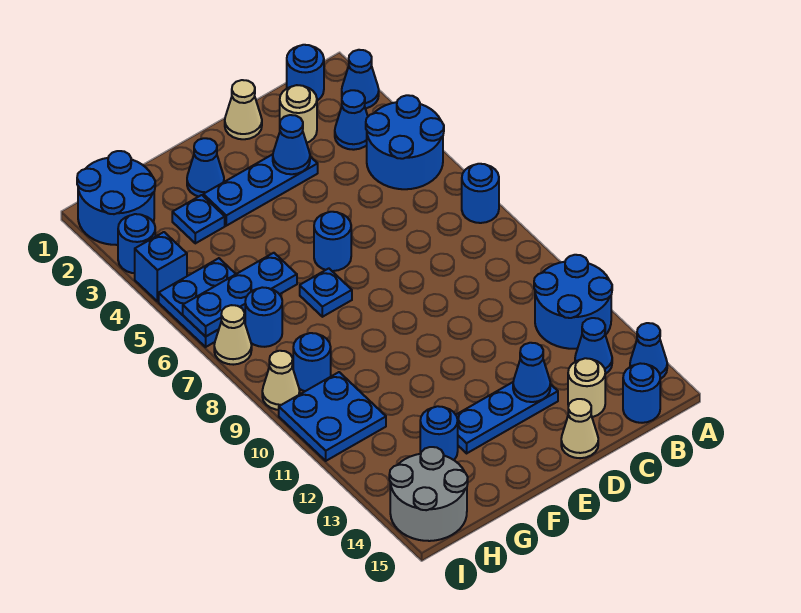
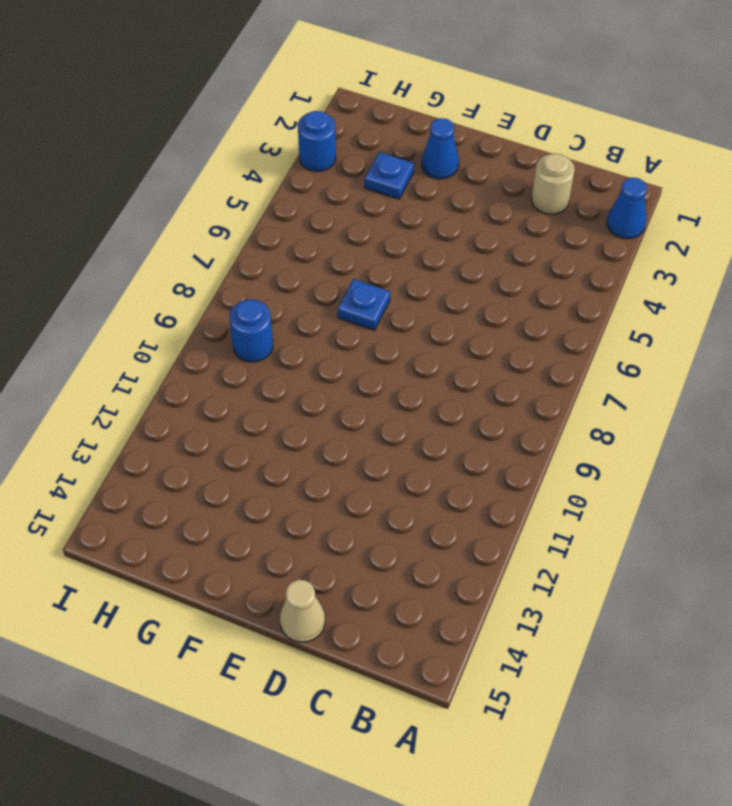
none -> blue 2x2 round brick [366,95,444,189]
none -> blue 1x1 round brick [462,164,499,223]
none -> blue 2x2 round brick [534,255,612,349]
none -> blue 1x1 cone [630,323,667,379]

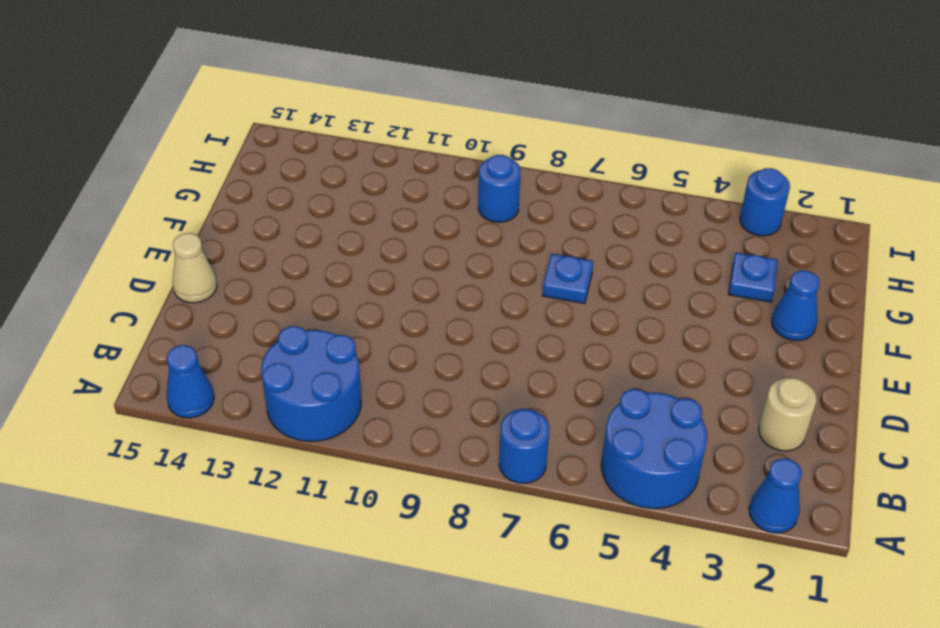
none -> blue 1x1 round brick [287,45,324,101]
none -> blue 1x1 cone [335,90,368,150]
none -> blue 1x1 cone [575,318,612,374]
none -> blue 1x1 round brick [623,363,660,423]

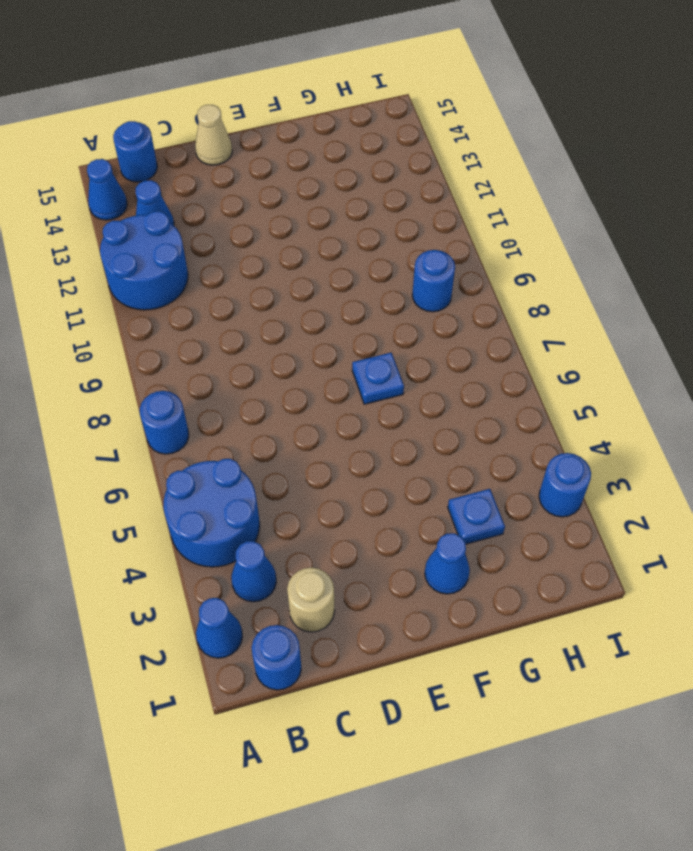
none -> tan 1x1 round brick [568,358,605,417]
none -> tan 1x1 cone [225,80,262,139]
none -> blue 1x3 plate [203,154,318,226]
none -> blue 1x3 plate [456,382,558,453]

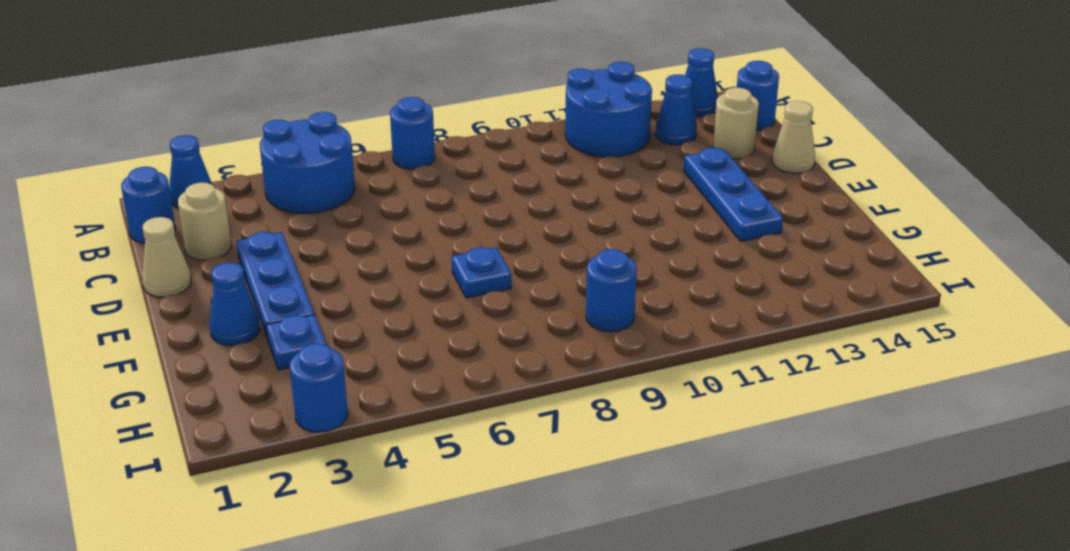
none -> blue 1x1 cone [335,90,368,150]
none -> blue 1x1 round brick [314,212,351,271]
none -> blue 1x1 round brick [420,406,458,460]
none -> blue 2x2 round brick [77,151,155,245]

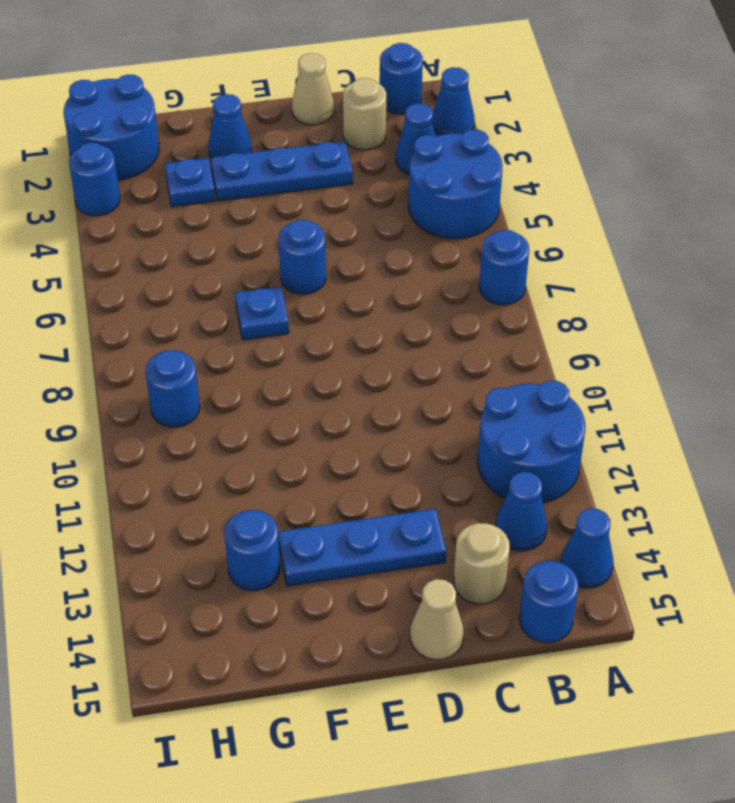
none -> blue 2x2 plate [159,258,245,347]
none -> blue 1x1 round brick [245,287,282,347]
none -> blue 2x2 plate [279,372,386,461]
none -> grey 2x2 round brick [389,447,468,541]

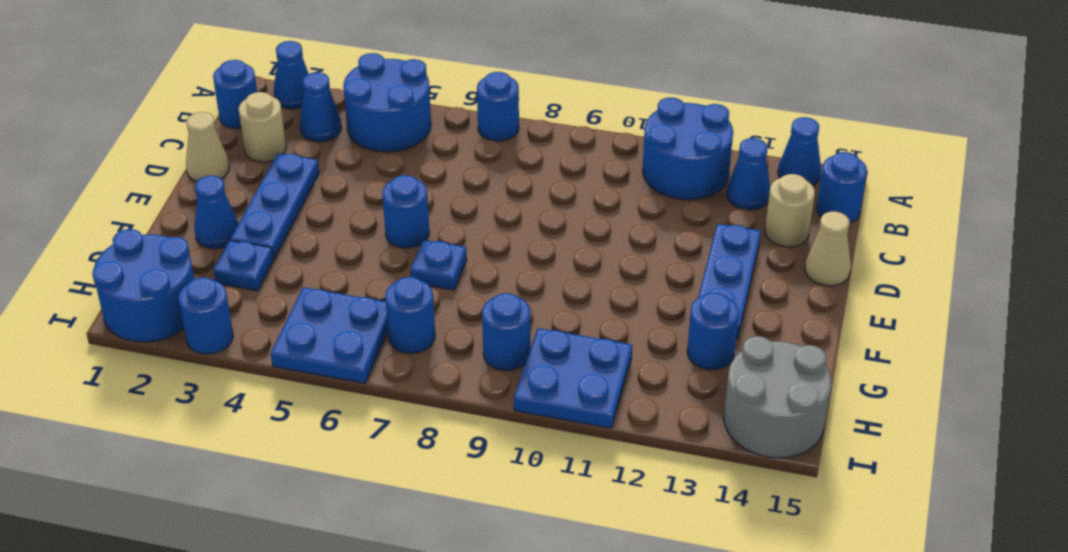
none -> blue 1x1 brick [135,232,187,302]
none -> tan 1x1 cone [214,305,252,365]
none -> tan 1x1 cone [262,351,300,410]
none -> blue 1x1 cone [273,115,310,174]

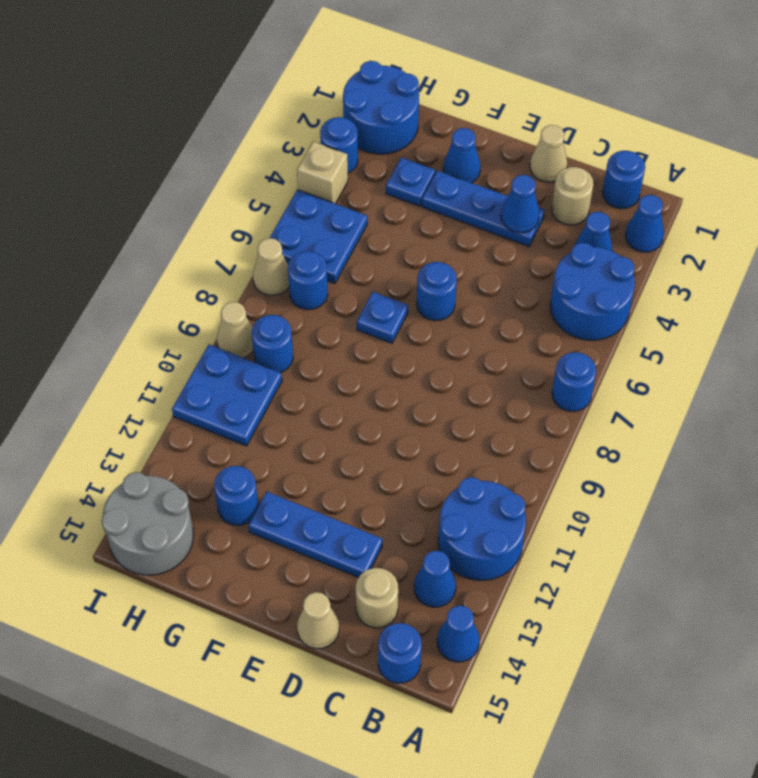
tan 1x1 brick [297,142,348,204] -> blue 1x1 brick [135,232,187,302]
none -> blue 1x1 cone [513,343,550,402]
none -> blue 1x3 plate [183,253,297,337]

